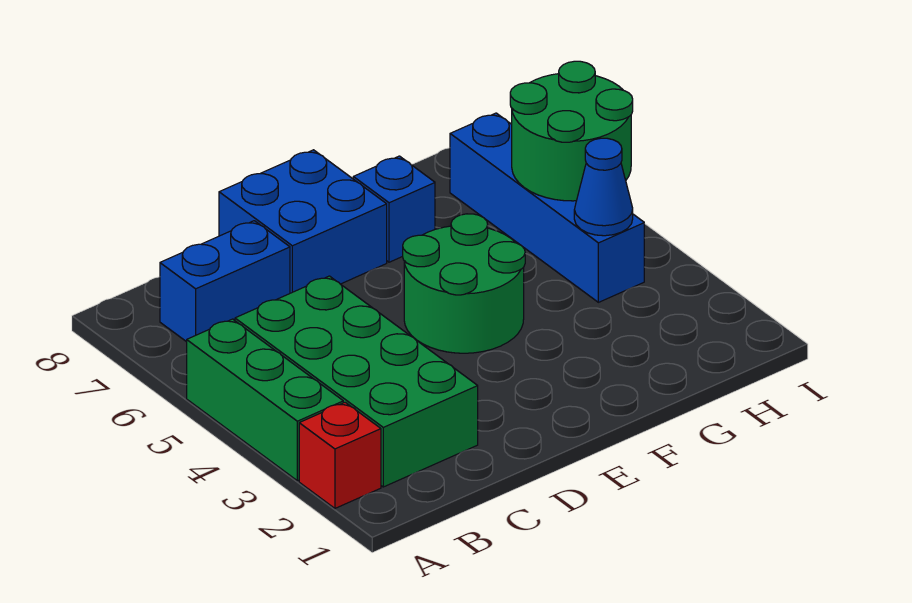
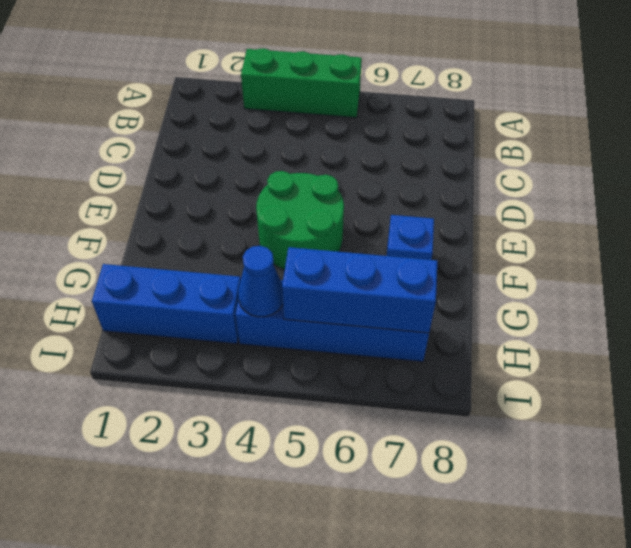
blue 1x3 brick [92,264,241,344] -> none
blue 1x3 brick [282,247,437,333] -> green 2x2 round brick [510,61,633,201]
none -> red 1x1 brick [299,402,381,508]
none -> green 2x4 brick [235,276,478,487]

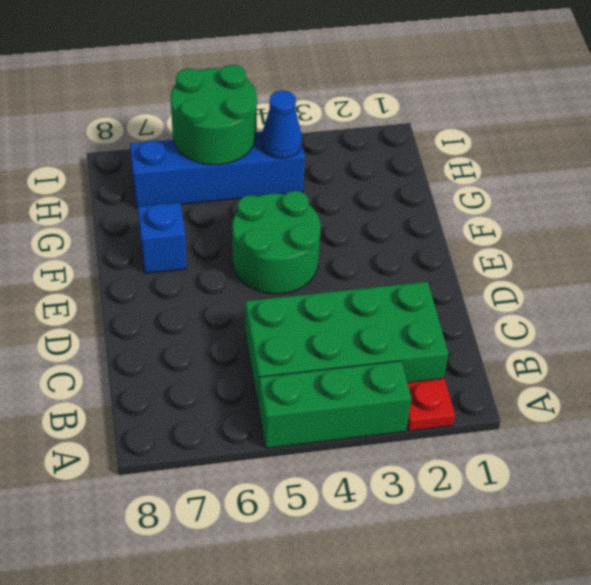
red 1x1 plate [407,378,455,431] -> red 1x1 brick [299,402,381,508]
none -> blue 1x2 brick [160,221,290,342]
none -> blue 2x2 brick [219,150,387,293]

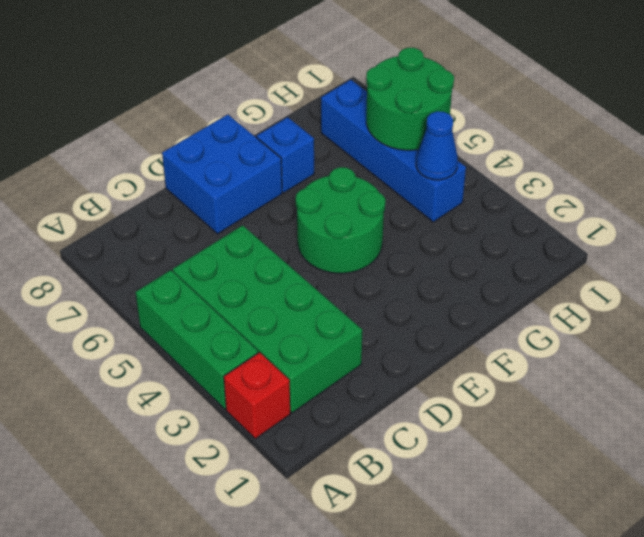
none -> blue 1x2 brick [160,221,290,342]

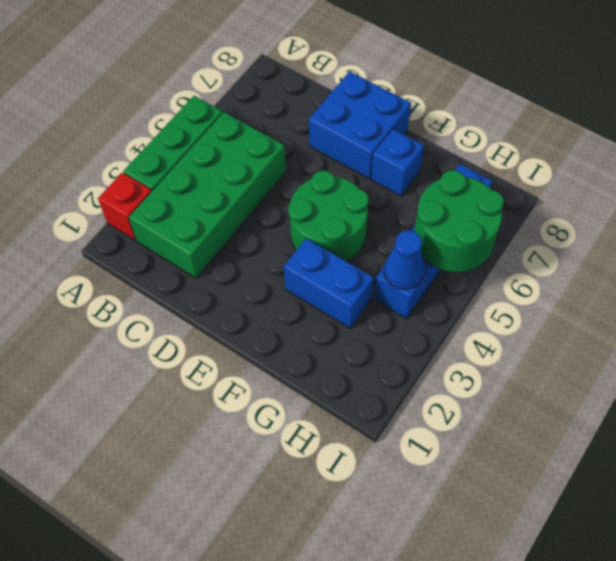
blue 1x2 brick [284,238,374,329] -> blue 1x2 brick moved to [160,221,290,342]

